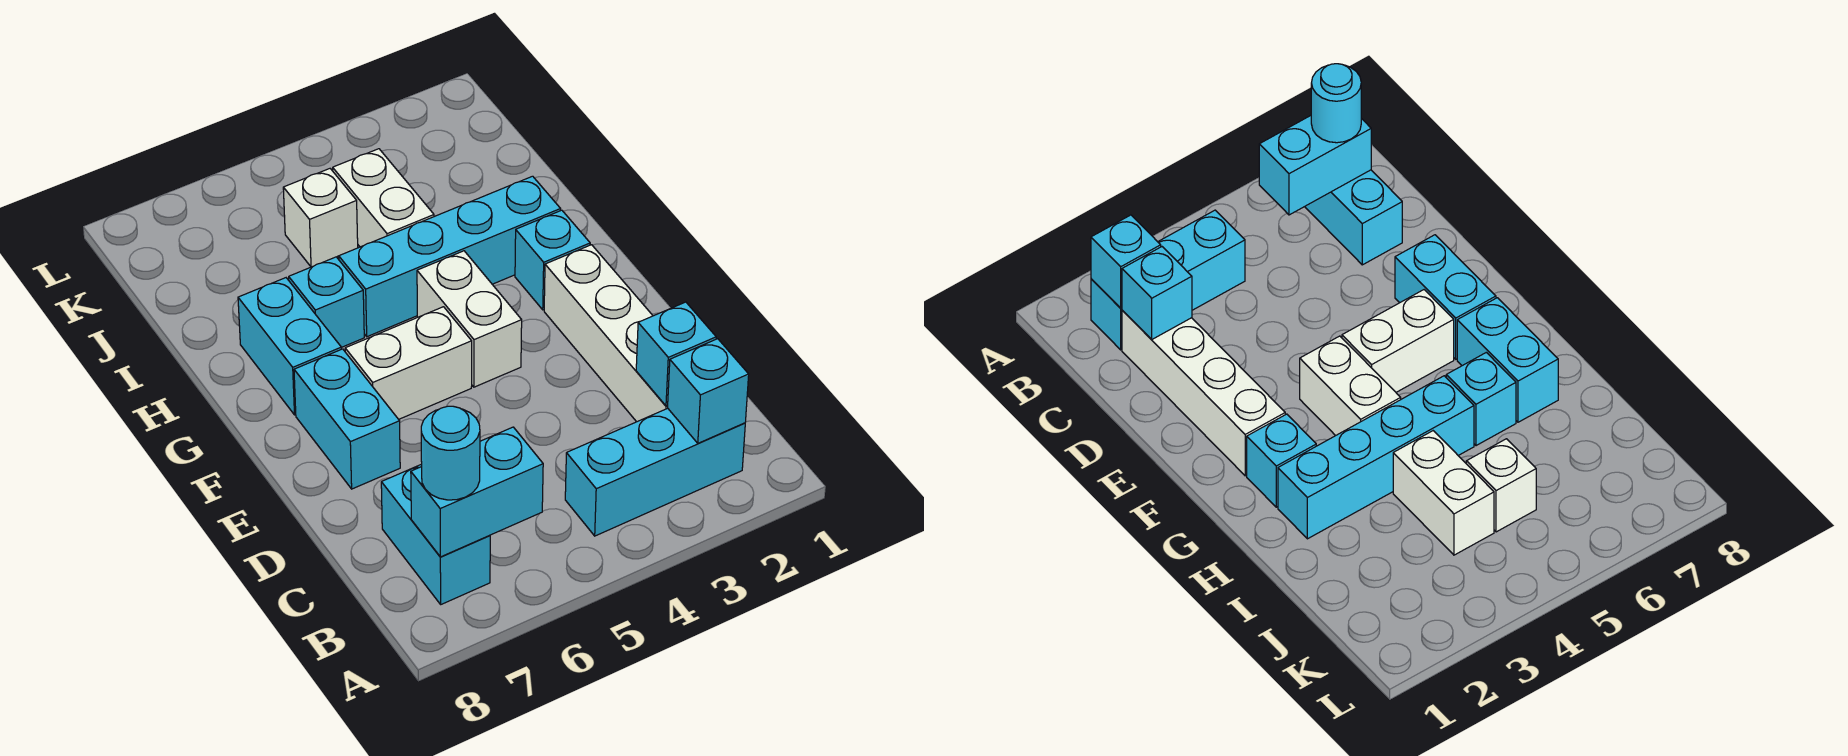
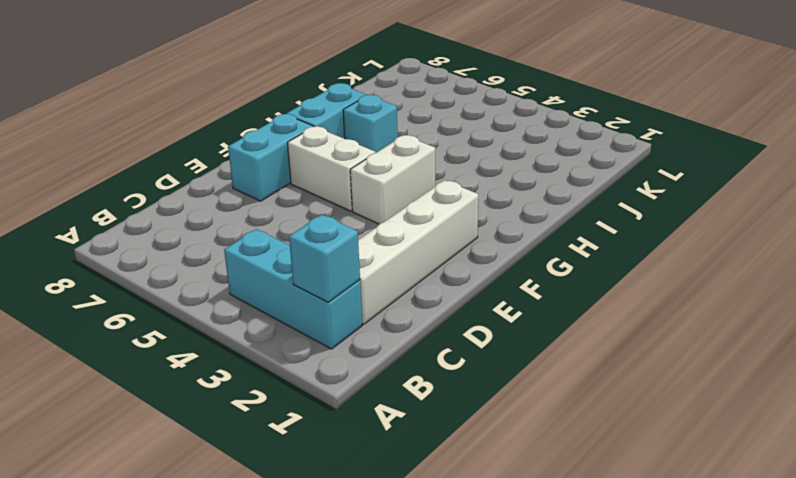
none -> cyan 1x2 brick [381,464,490,604]
none -> cyan 1x1 brick [515,210,590,310]
none -> cyan 1x4 brick [339,176,561,337]

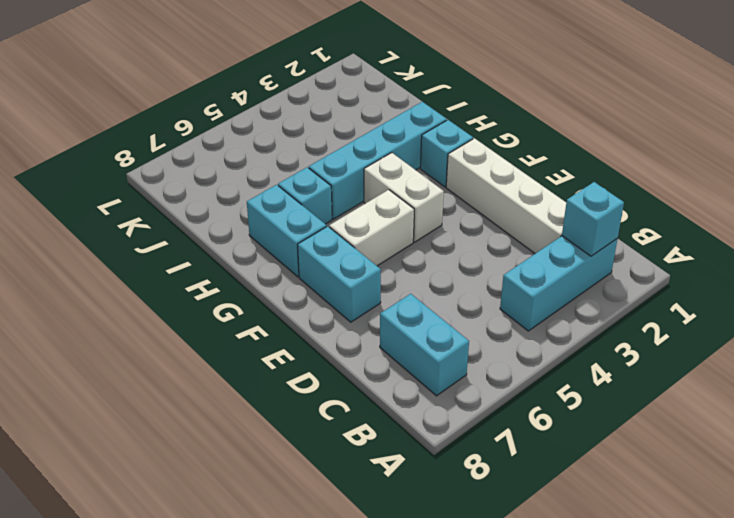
none -> white 1x2 brick [333,149,434,247]
none -> white 1x1 brick [283,169,358,267]
none -> cyan 1x2 brick [411,427,543,557]

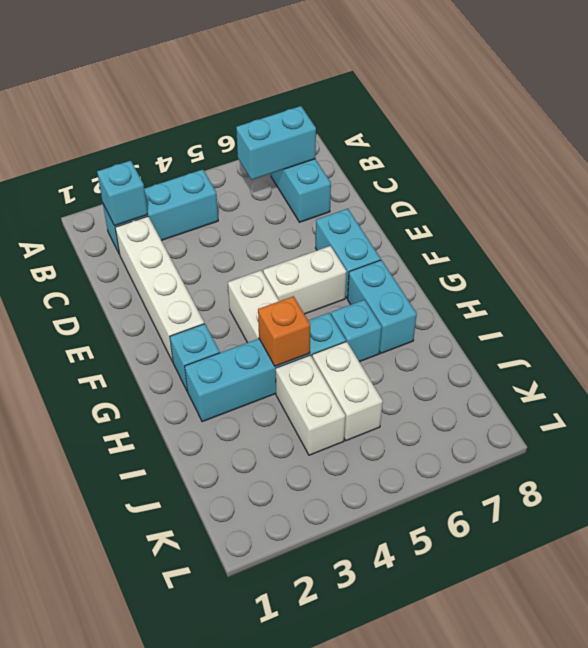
orange 1x1 brick [258,296,310,366] -> none
white 1x2 brick [312,342,383,441] -> white 1x1 brick [283,169,358,267]
none -> cyan 1x1 brick [636,302,716,406]
none -> cyan 1x1 round brick [421,406,480,500]

